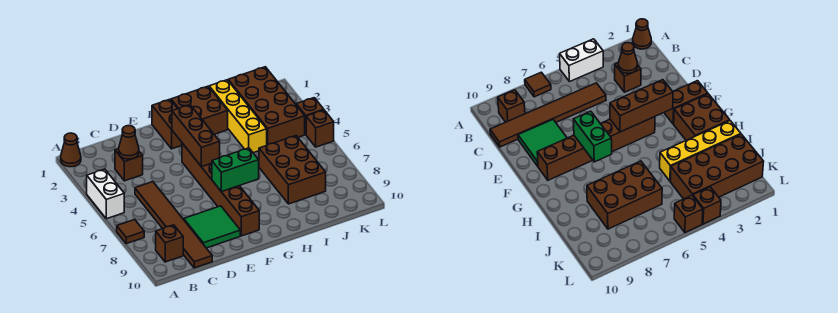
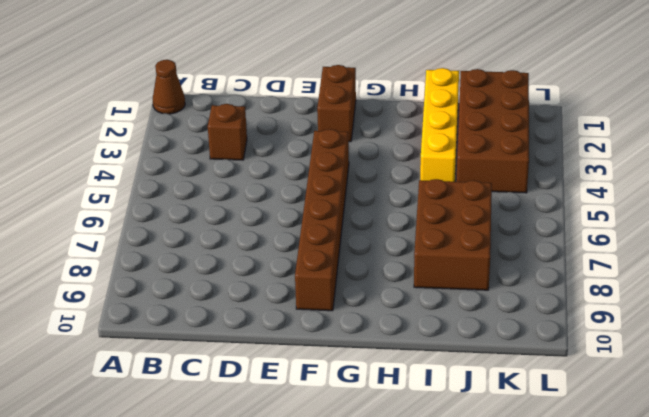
none -> white 1x2 brick [87,169,124,219]
none -> brown 1x1 tile [117,220,144,244]
none -> brown 1x1 brick [156,225,183,262]

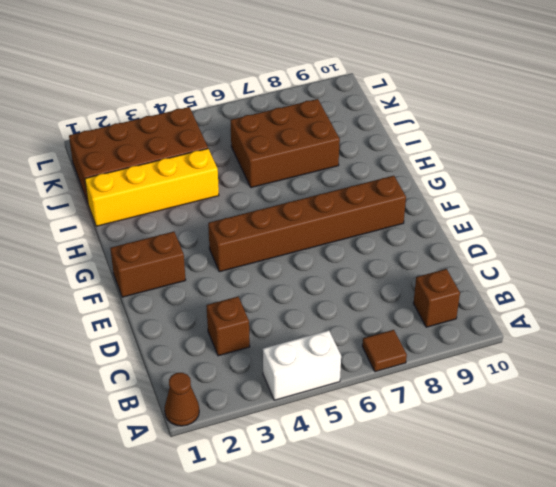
none -> brown 1x6 tile [135,182,212,268]
none -> green 2x2 tile [184,206,240,248]
none -> brown 2x2 brick [171,86,228,134]

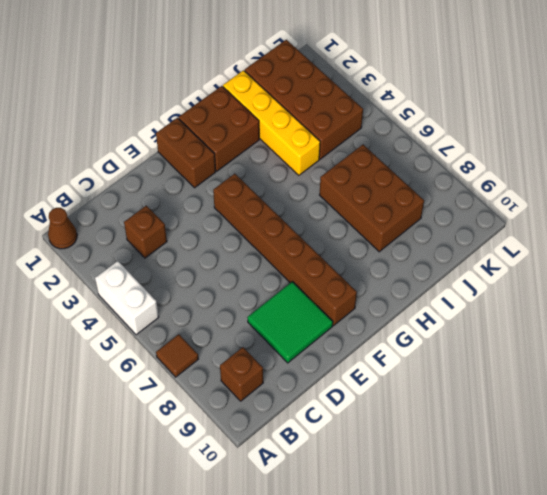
none -> brown 1x6 tile [135,182,212,268]
none -> brown 1x1 brick [296,98,324,134]
none -> brown 1x1 brick [306,110,334,147]

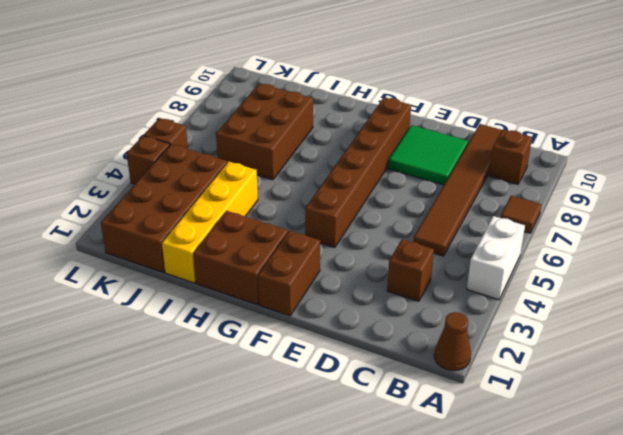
none -> brown 1x1 cone [119,126,139,159]
none -> brown 1x3 brick [172,105,220,167]
none -> green 1x2 brick [212,148,259,192]

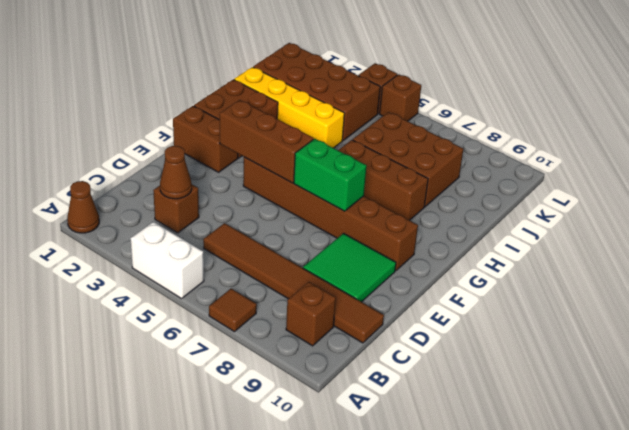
green 1x2 brick [294,139,367,211] -> green 1x2 brick turned to [212,148,259,192]
brown 1x3 brick [338,140,428,220] -> none

